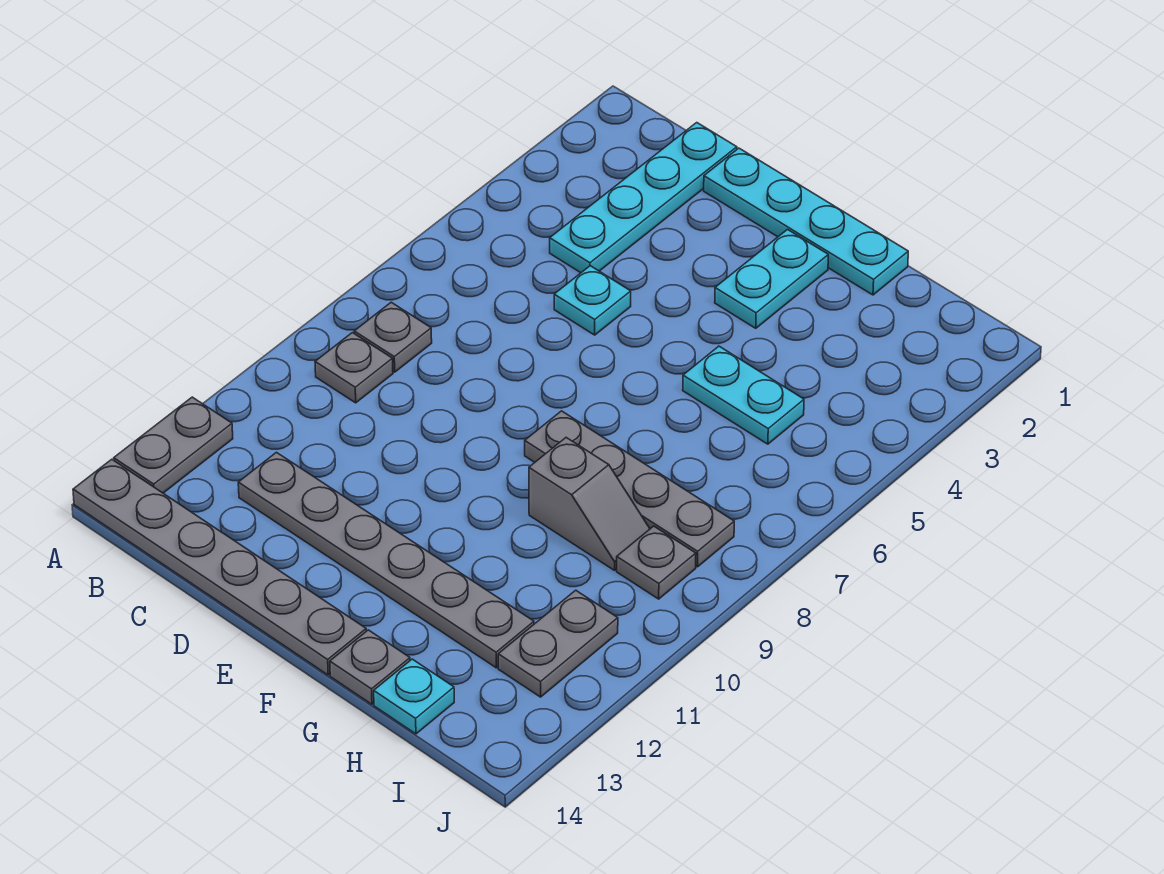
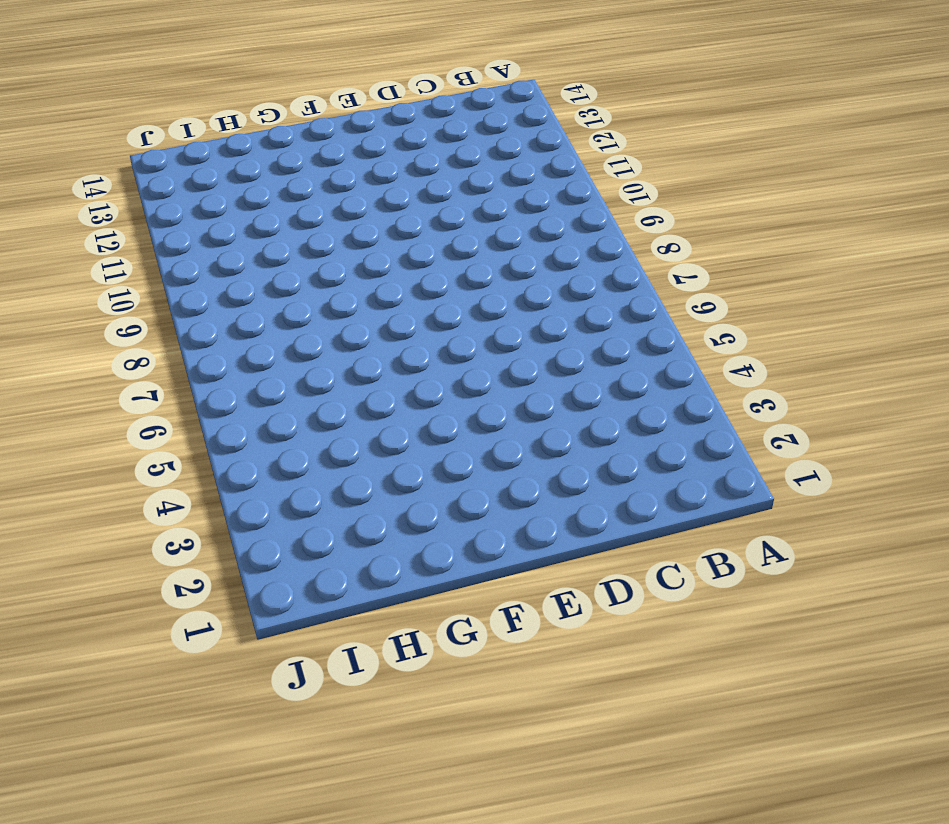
none -> grey 1x2 plate [114,397,233,493]
none -> grey 1x6 plate [73,459,366,675]
none -> grey 1x1 plate [354,302,432,372]

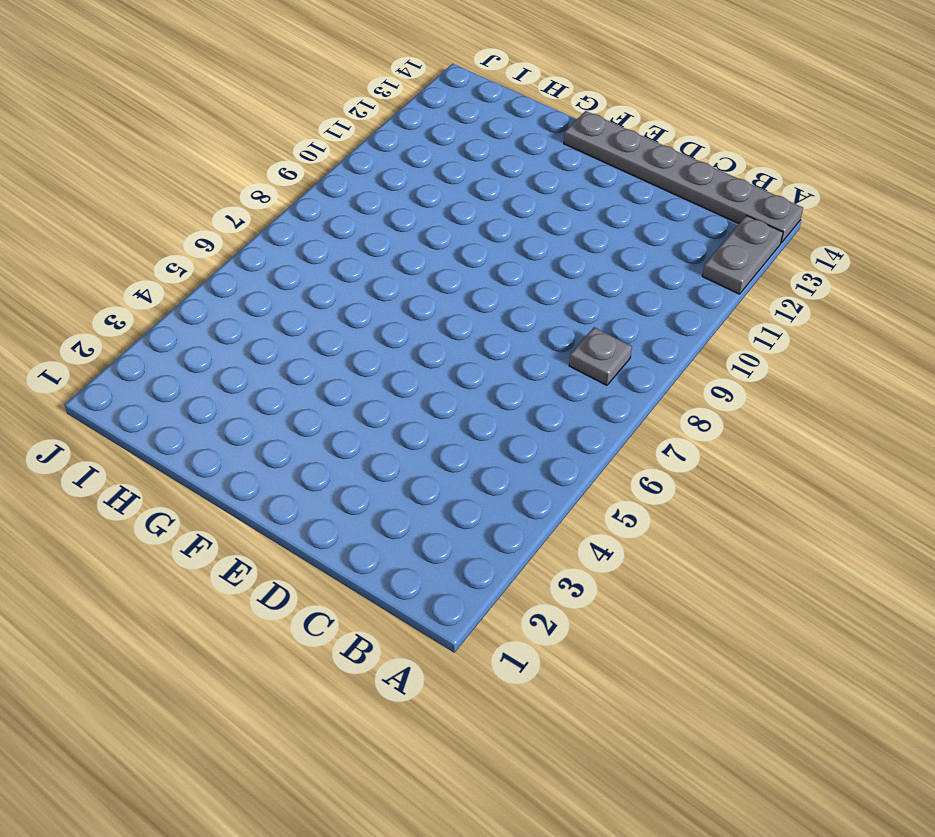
none -> grey 1x1 plate [315,333,393,403]
none -> cyan 1x4 plate [550,123,737,273]
none -> grey 1x6 plate [238,452,534,668]

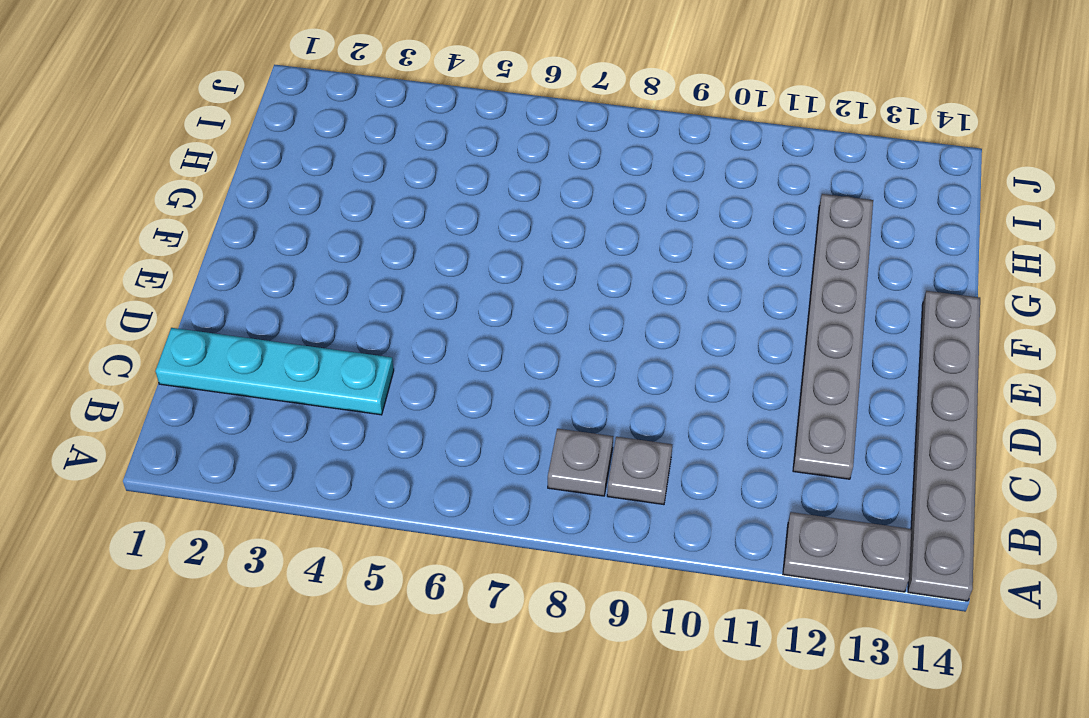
none -> cyan 1x4 plate [704,148,908,295]
none -> cyan 1x1 plate [554,266,631,335]
none -> cyan 1x2 plate [715,230,828,328]

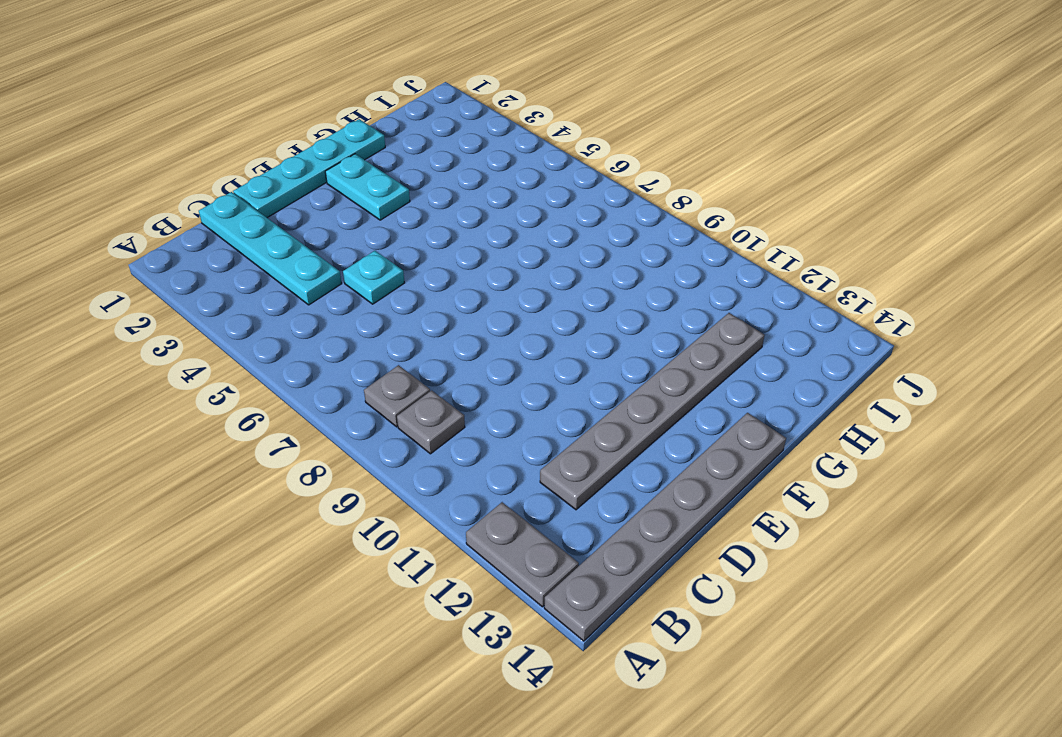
none -> grey 1x4 plate [525,411,734,567]
none -> cyan 1x2 plate [683,346,804,444]
none -> grey 1x2 slope [529,438,650,570]

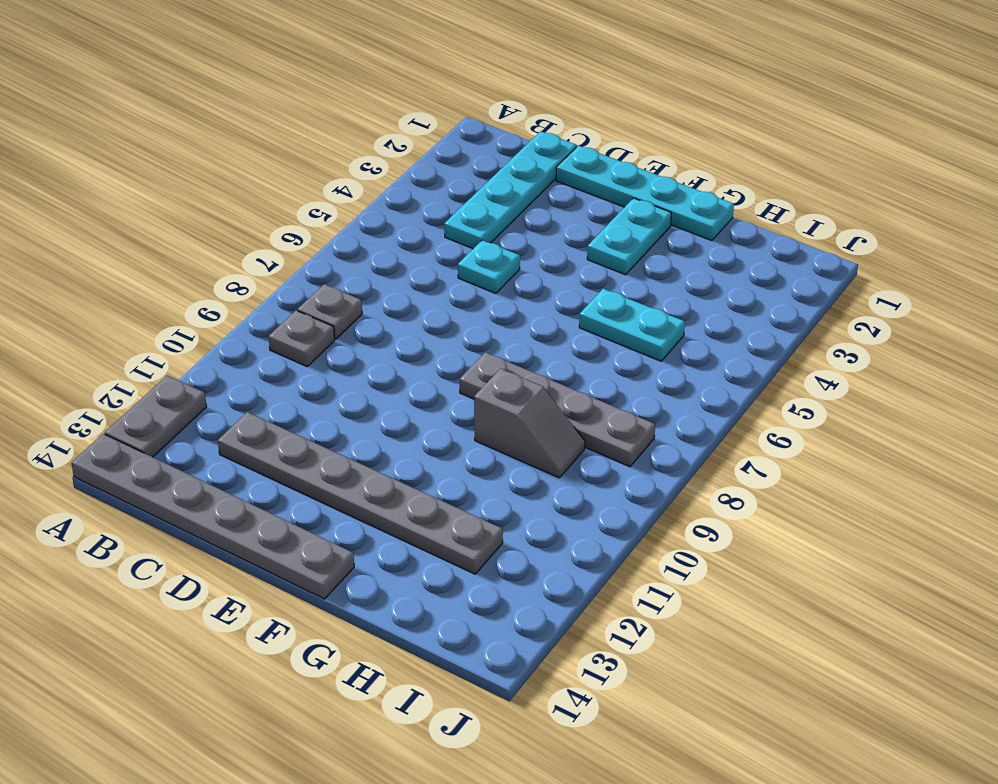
none -> grey 1x1 plate [330,630,410,704]
none -> cyan 1x1 plate [374,659,454,734]
none -> grey 1x1 plate [617,526,696,599]

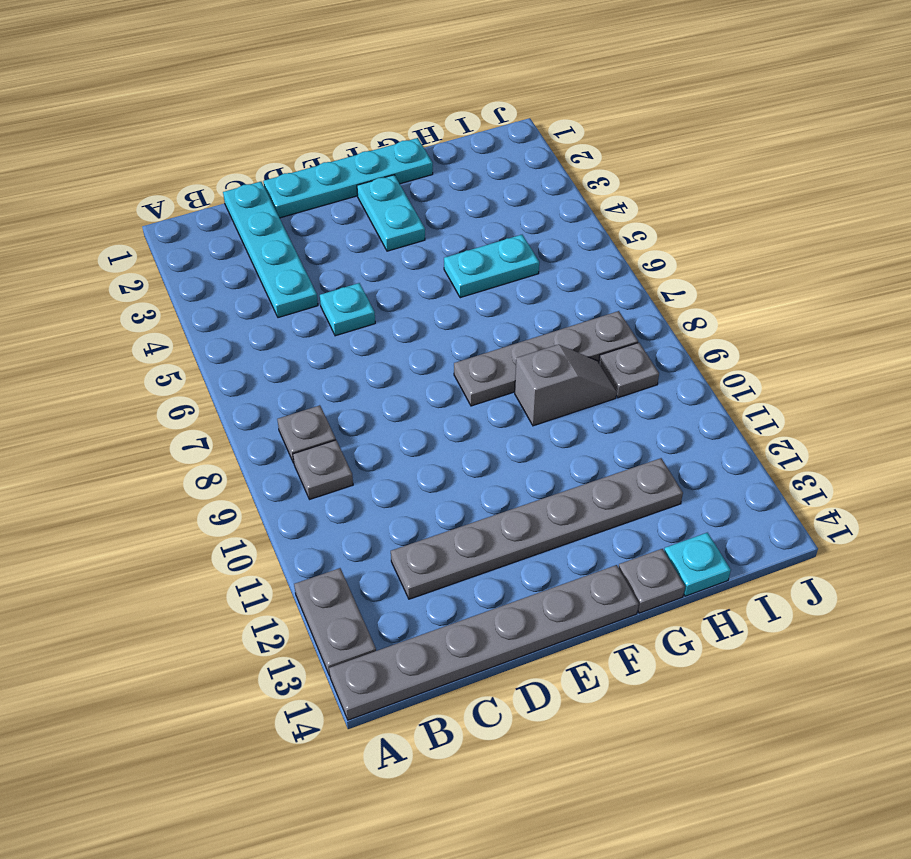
none -> grey 1x2 plate [498,590,618,697]

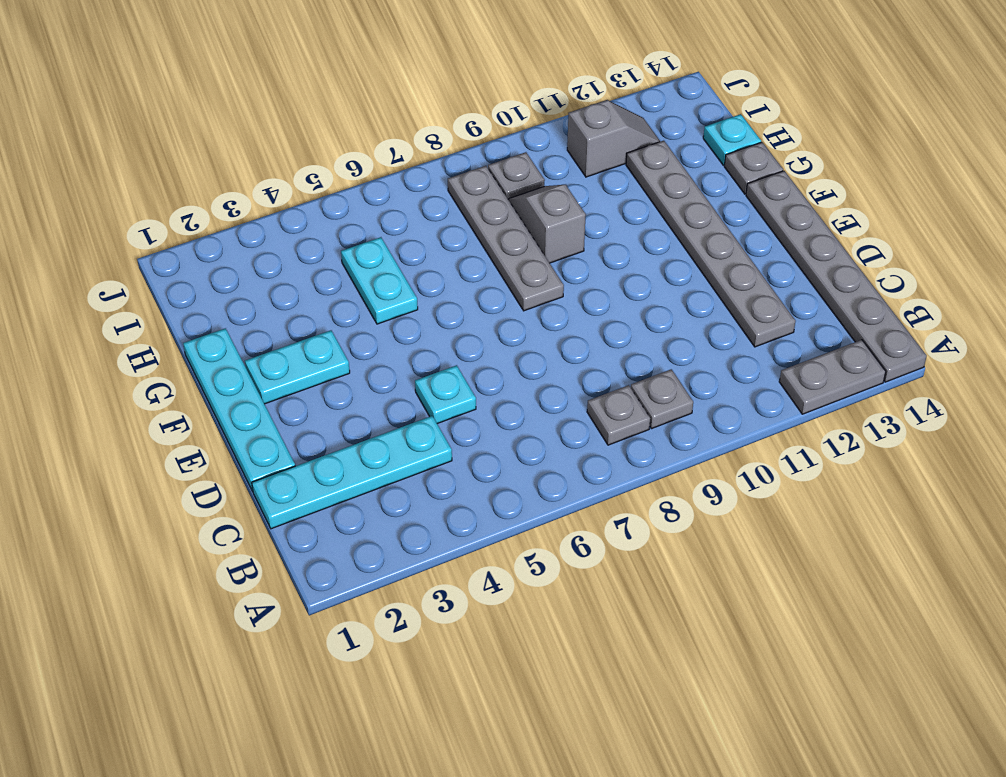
grey 1x2 slope [567,100,660,177] -> grey 1x2 plate [498,590,618,697]

